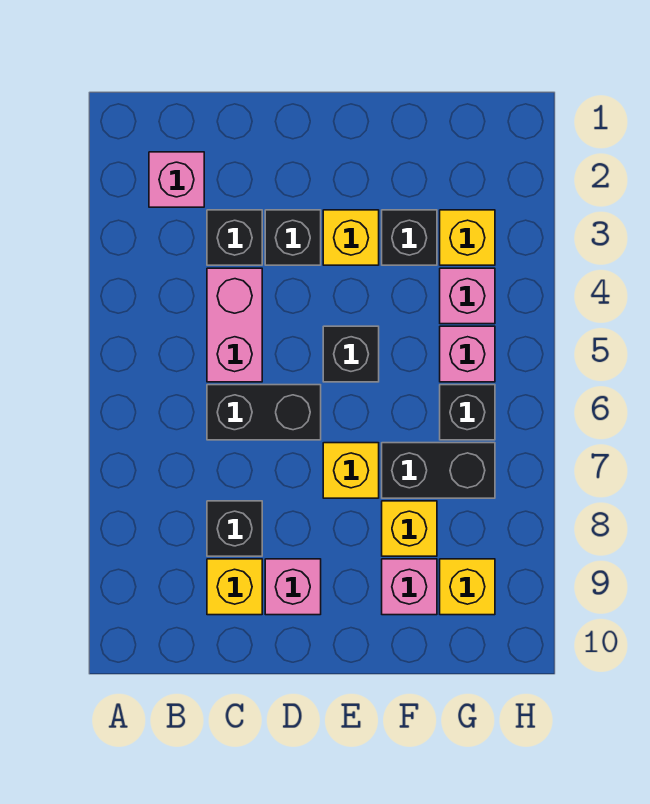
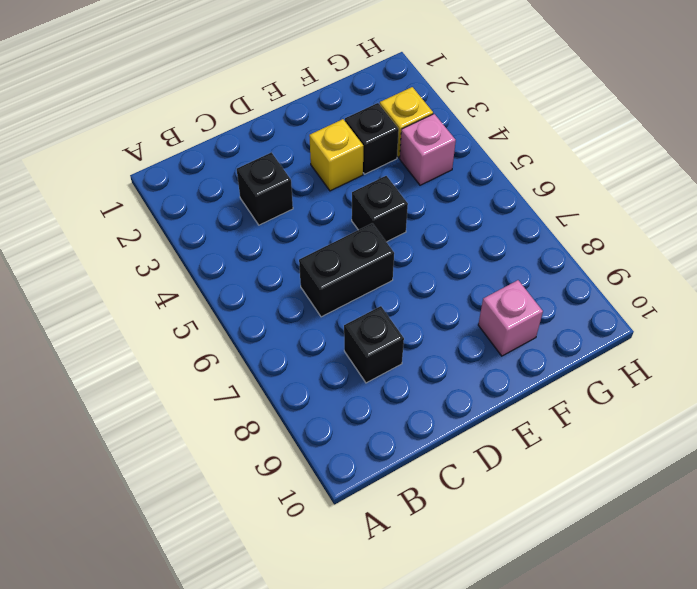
none -> pink 1x1 brick [149,152,204,207]
none -> pink 1x2 brick [207,268,262,382]
none -> yellow 1x1 brick [207,559,262,615]

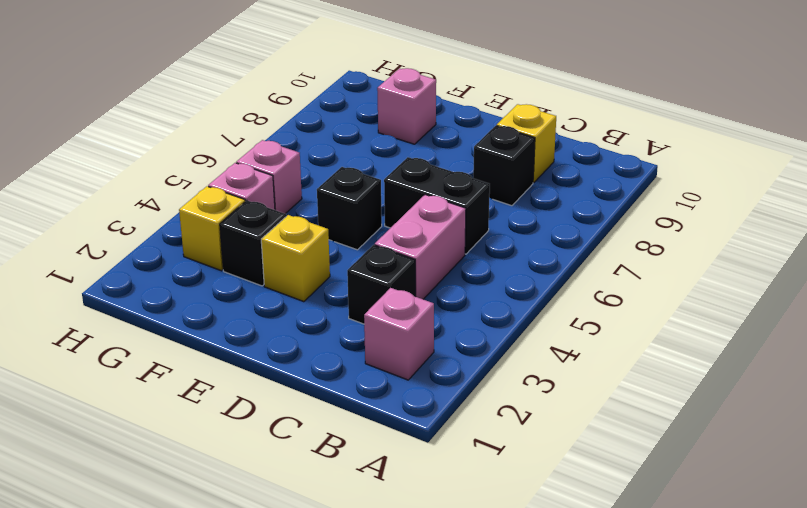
none -> black 1x1 brick [265,210,321,265]
none -> pink 1x1 brick [265,559,321,615]
none -> yellow 1x1 brick [323,443,379,498]

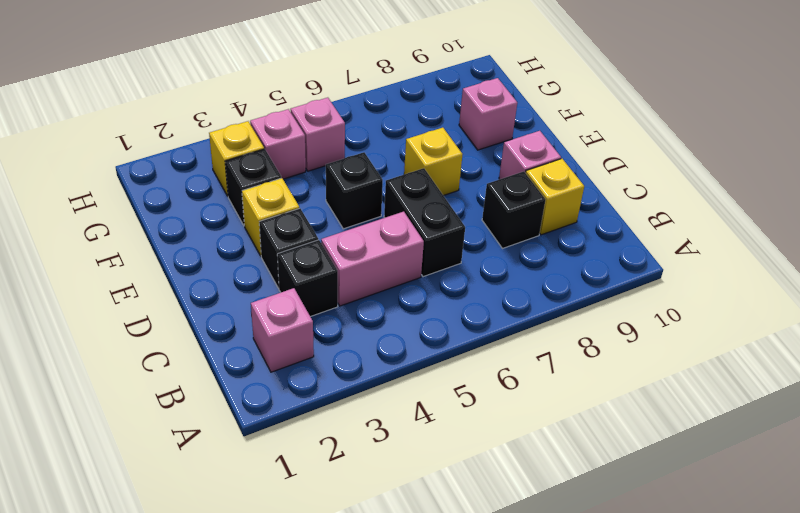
none -> black 1x2 brick [382,443,495,498]
none -> yellow 1x1 brick [382,501,437,556]
none -> black 1x1 brick [440,385,495,440]

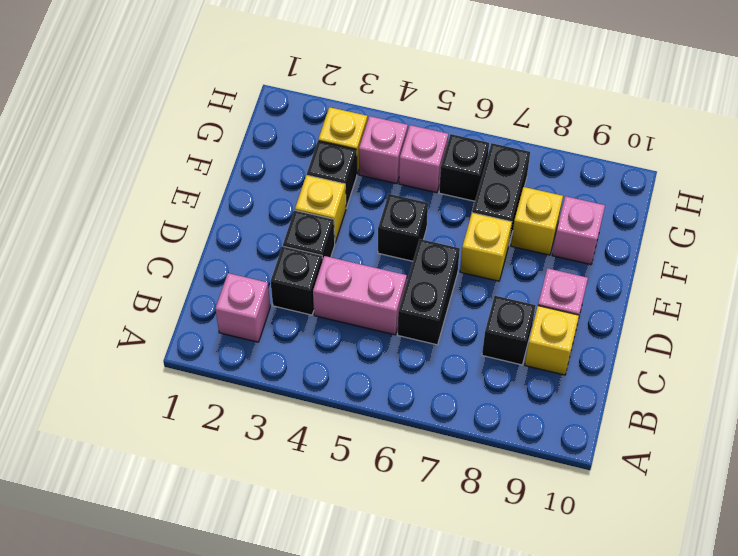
none -> yellow 1x1 brick [440,559,495,615]

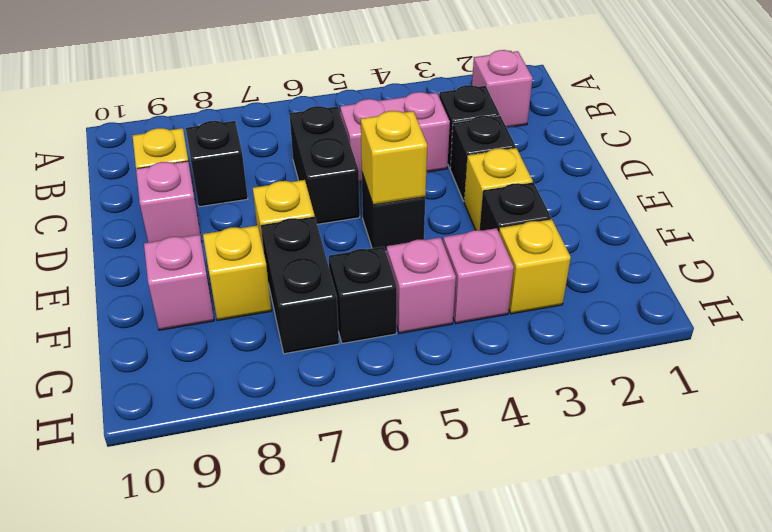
yellow 1x1 brick [361,111,427,205] -> yellow 1x1 brick moved to [440,559,495,615]

